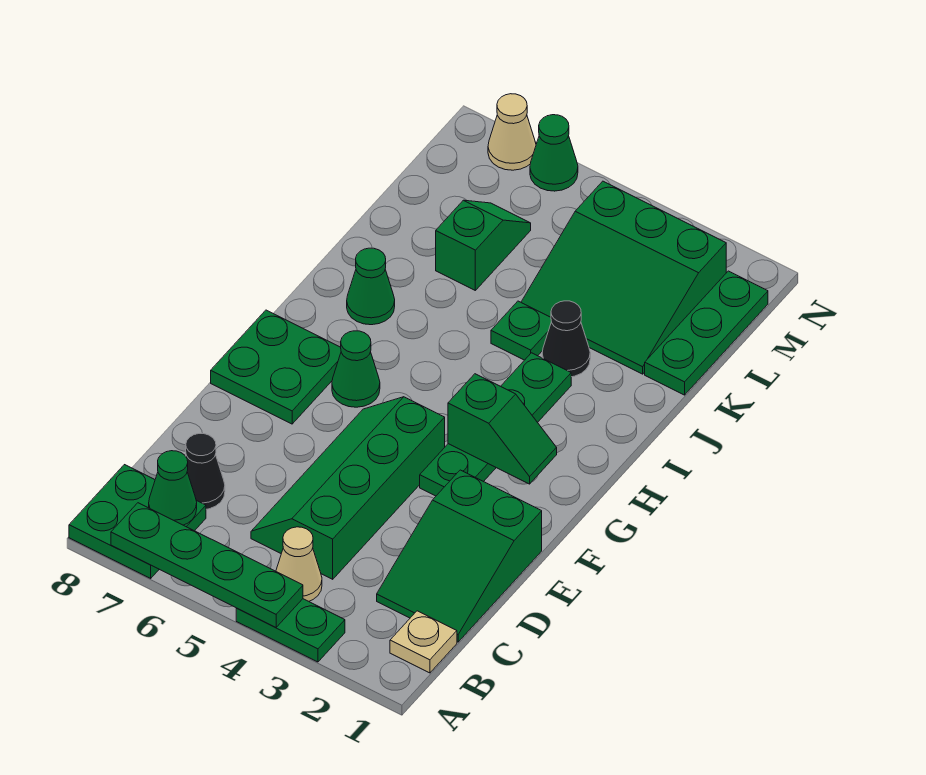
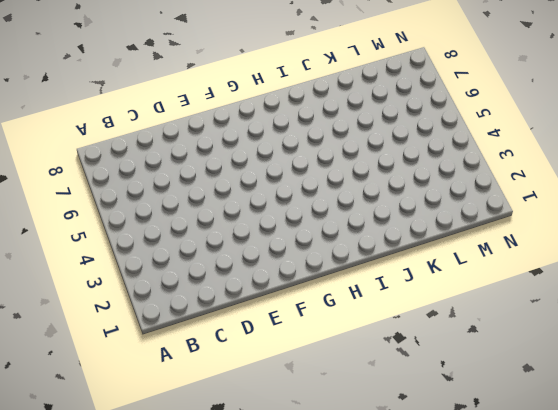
none -> green 1x2 plate [236,599,345,662]
none -> green 2x2 plate [69,465,206,578]
none -> tan 1x1 plate [390,611,457,673]

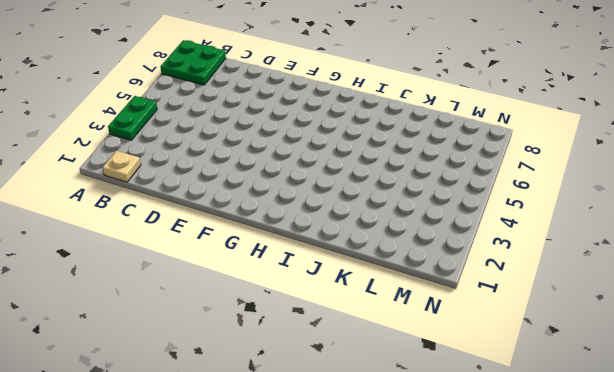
none -> tan 1x1 cone [276,527,322,601]
none -> green 2x3 slope [377,470,542,642]
none -> green 2x4 slope [251,397,445,579]

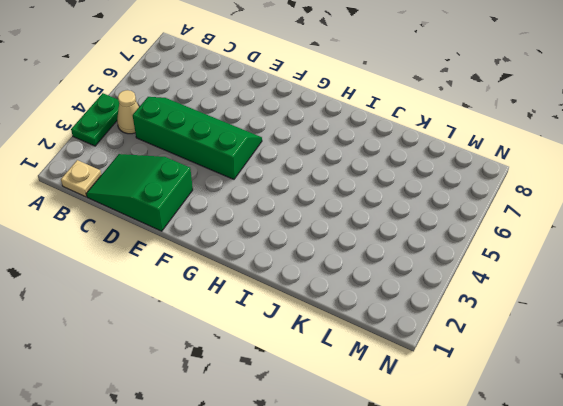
none -> green 2x2 plate [69,465,206,578]
none -> black 1x1 cone [186,434,225,509]
none -> green 1x4 plate [420,353,571,496]

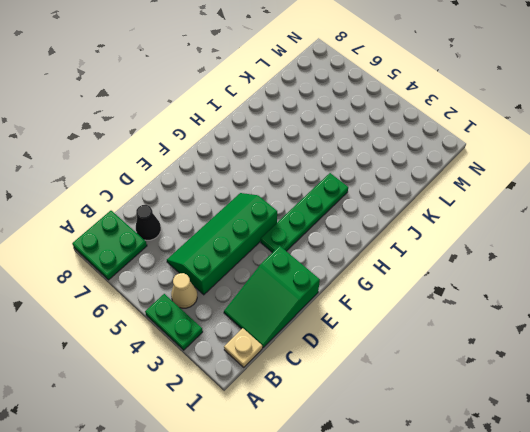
none -> green 2x2 plate [211,310,341,424]
none -> green 1x1 cone [332,331,380,407]
none -> green 1x1 cone [347,248,395,325]

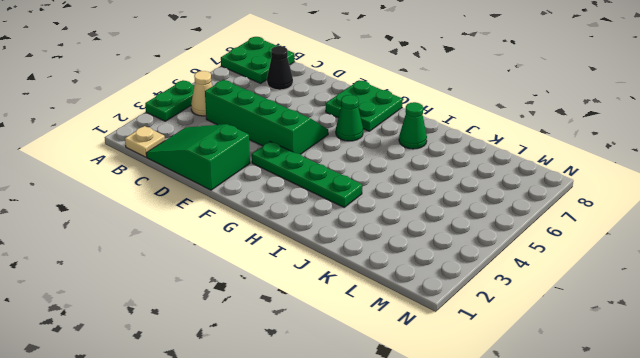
none -> black 1x1 cone [542,301,590,377]
none -> green 1x1 plate [491,301,551,360]
none -> green 1x3 plate [645,271,768,395]

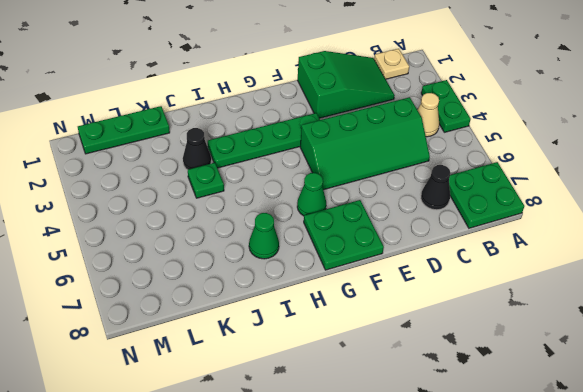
none -> green 3x3 slope [521,181,726,374]
none -> green 1x2 slope [436,200,531,290]
none -> green 1x1 cone [530,115,578,191]

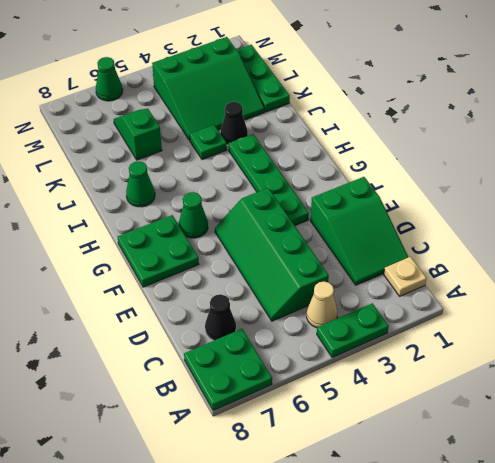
none -> tan 1x1 cone [488,94,536,170]
none -> green 1x4 plate [111,503,303,628]
none -> green 1x1 cone [149,451,197,525]

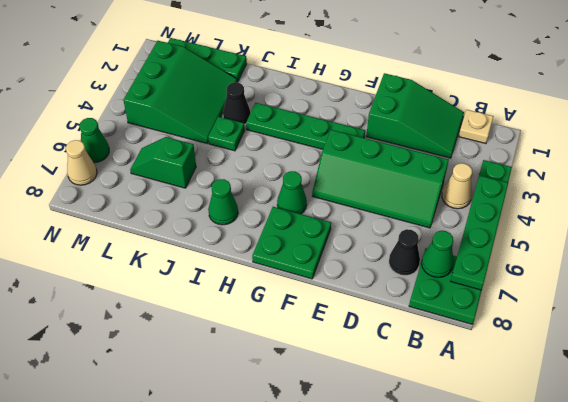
none -> green 1x2 slope [448,374,557,484]

